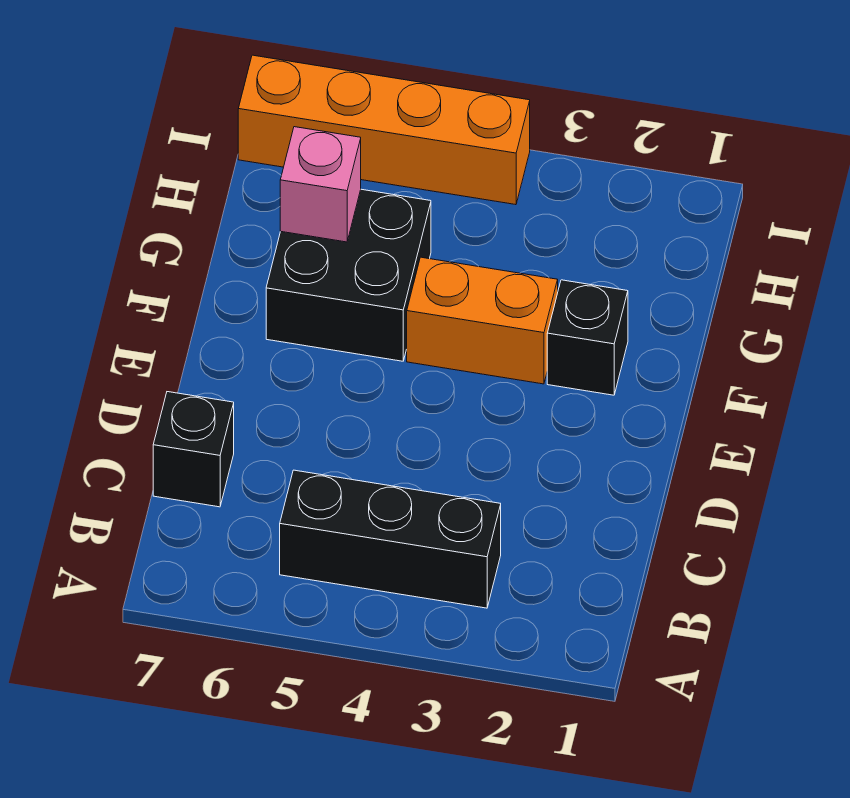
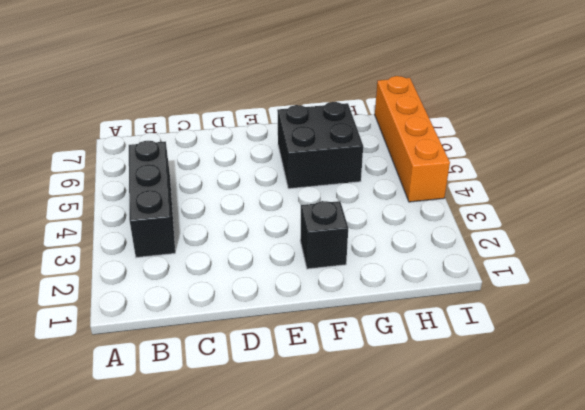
none -> black 1x1 brick [153,392,234,507]
none -> orange 1x2 brick [407,257,558,384]

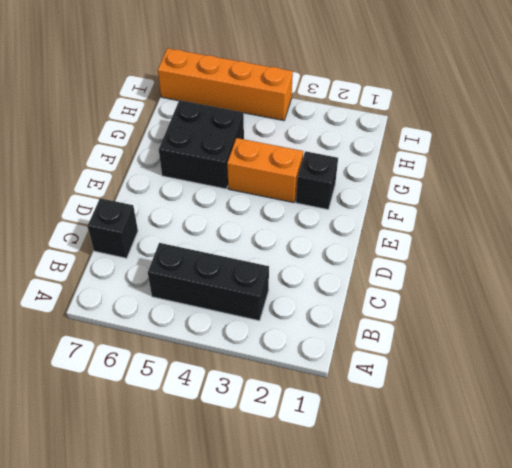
none -> pink 1x1 brick [280,127,361,242]

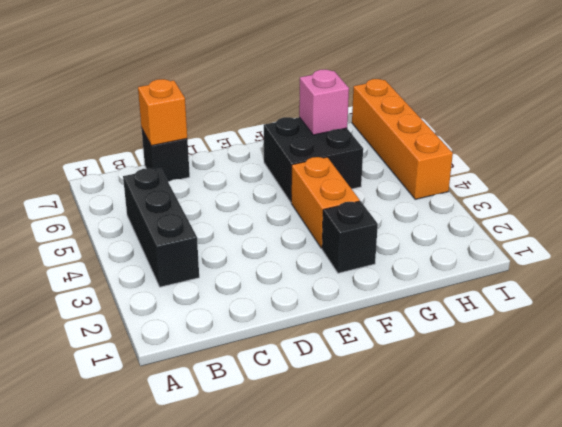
orange 1x1 brick [138,79,187,146] -> none

